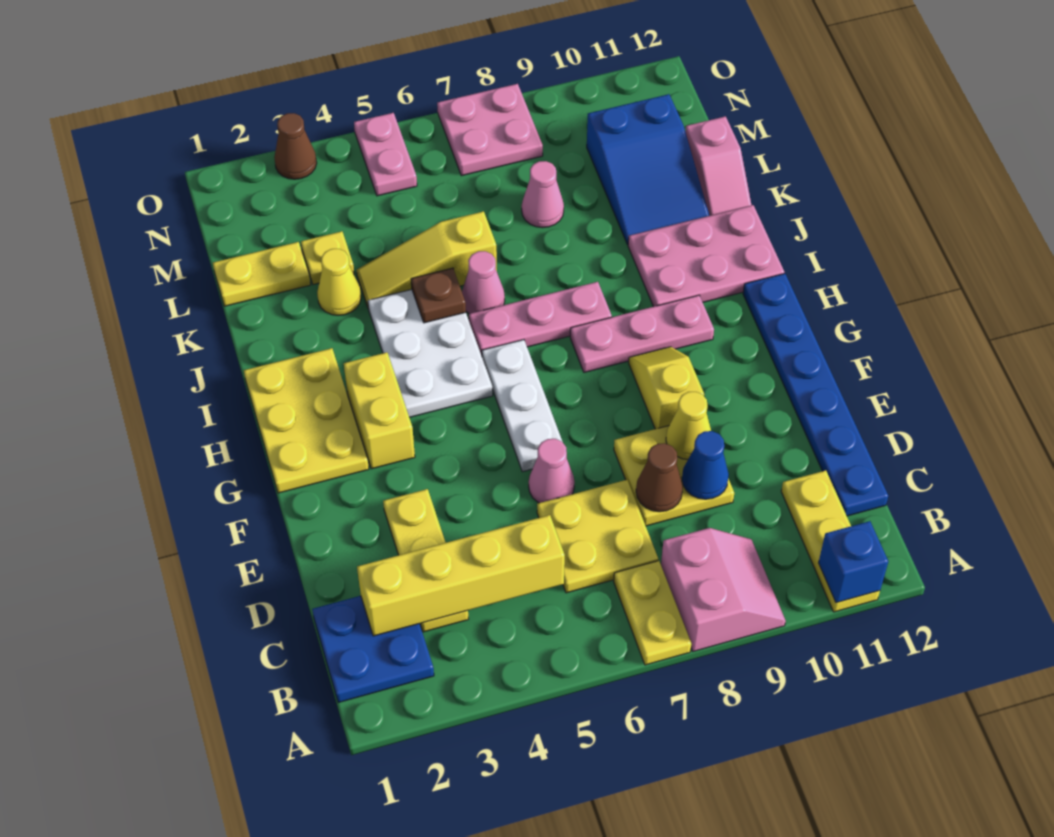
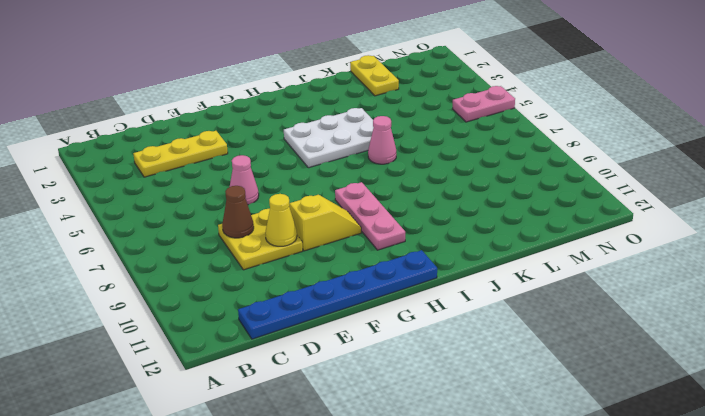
none -> yellow 1x2 plate [614,561,691,665]
none -> pink 2x2 slope [661,528,786,651]
none -> yellow 1x3 plate [781,470,880,612]
none -> blue 2x2 plate [312,596,434,703]

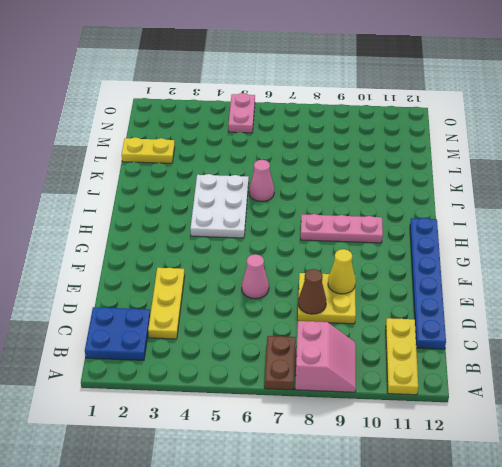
brown 1x2 plate [265,336,296,390] -> yellow 1x2 plate [614,561,691,665]
none -> yellow 2x2 plate [537,480,658,593]
none -> white 1x3 plate [482,340,562,472]
none -> yellow 1x2 slope [629,347,704,429]
none -> yellow 2x3 plate [244,348,369,493]

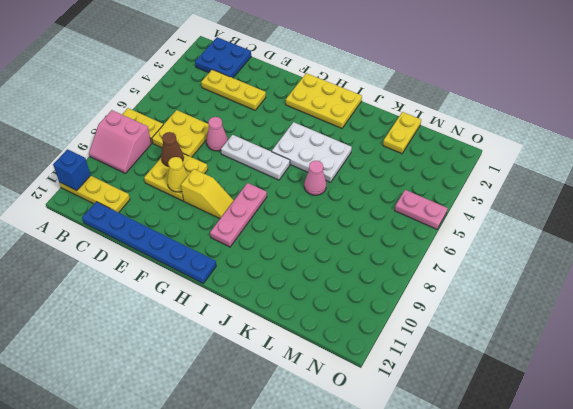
none -> yellow 1x2 brick [344,352,415,469]
none -> pink 1x3 plate [469,282,612,356]
none -> pink 2x3 plate [628,205,784,307]
none -> yellow 1x1 cone [317,249,361,315]

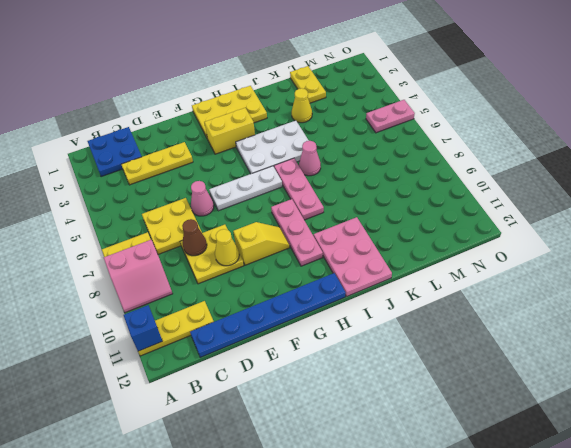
none -> yellow 1x3 slope [357,211,497,307]
none -> blue 2x3 slope [587,94,709,245]
none -> pink 1x2 slope [685,116,751,216]
none -> yellow 1x1 plate [301,231,354,285]

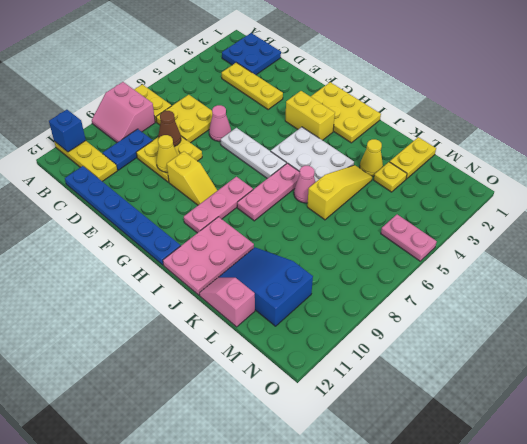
blue 1x2 plate [103,129,153,170] -> none
none -> pink 1x1 cone [522,161,564,228]
none -> pink 2x2 plate [437,84,543,176]
none -> brown 1x1 cone [274,113,317,179]
none -> yellow 1x4 brick [357,515,565,636]

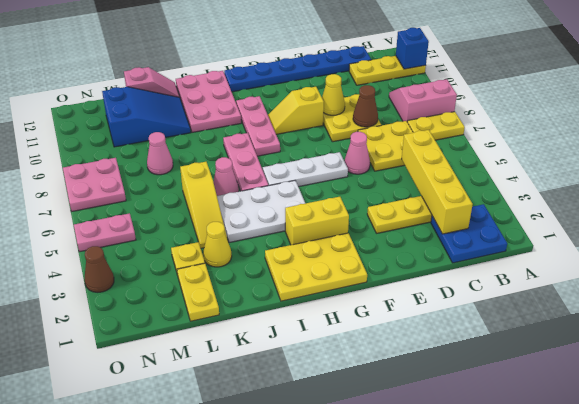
none -> blue 1x1 cone [682,431,729,499]
none -> brown 1x1 plate [411,268,466,323]

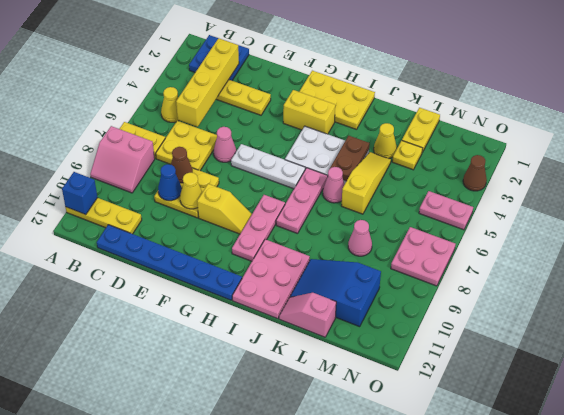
yellow 1x1 cone [161,87,179,122] -> none
brown 1x2 plate [330,136,369,181] -> brown 1x1 plate [411,268,466,323]

